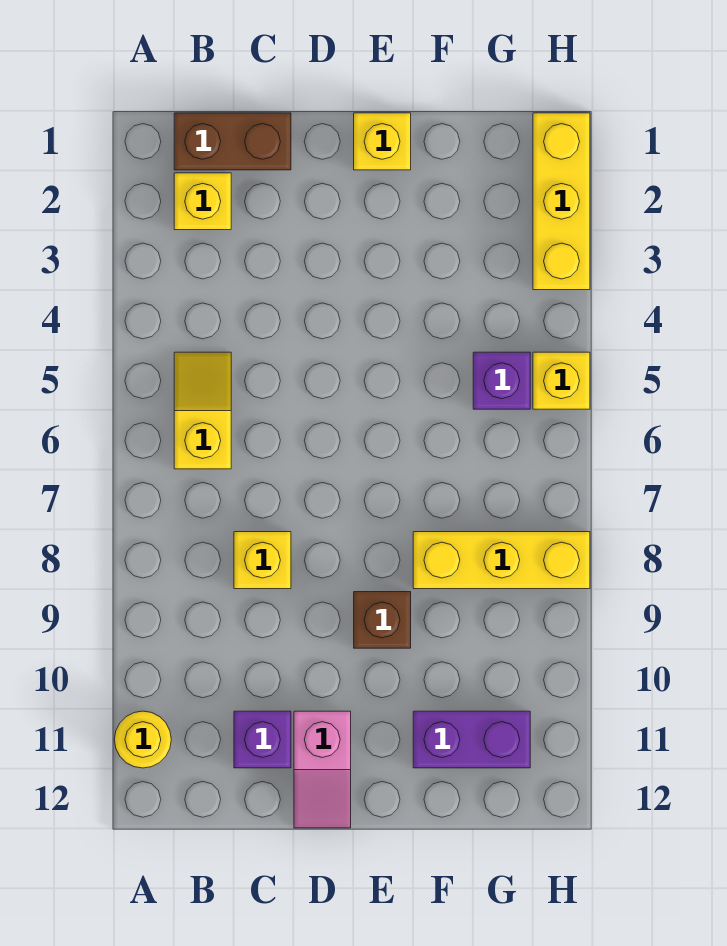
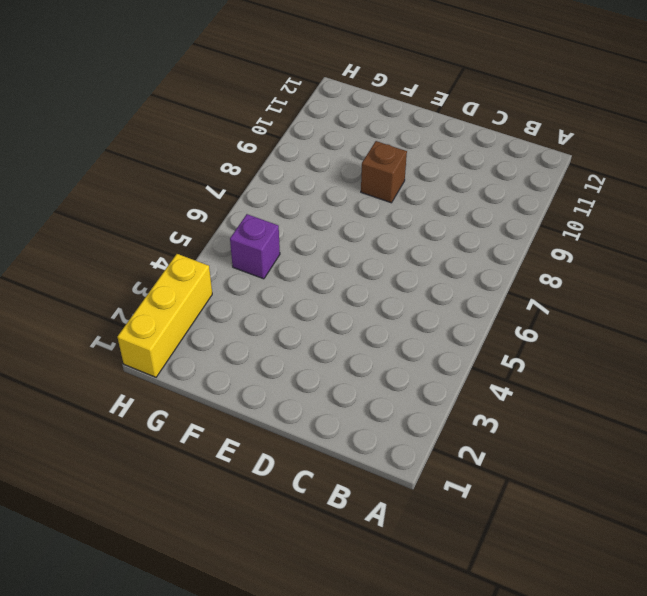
none -> yellow 1x1 round brick [114,711,171,768]
none -> brown 1x2 brick [174,113,291,170]
none -> yellow 1x1 brick [174,173,231,230]

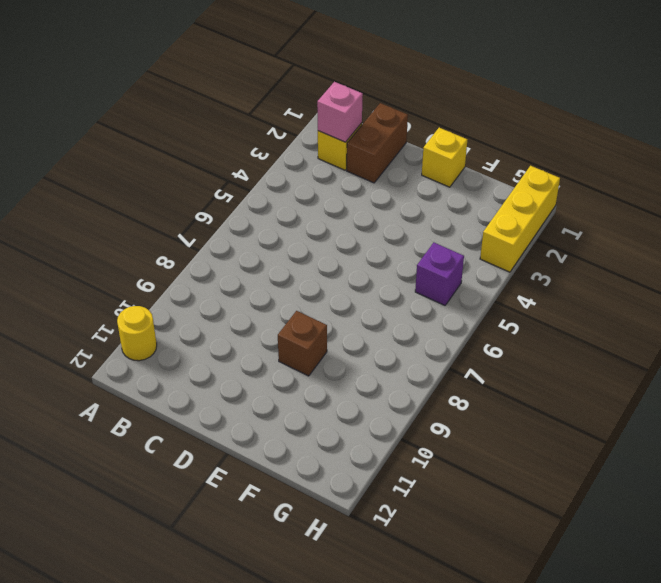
pink 1x1 brick [317,82,363,142] -> none
brown 1x2 brick [347,103,408,183] -> brown 1x2 brick turned to [174,113,291,170]
none -> yellow 1x2 slope [174,352,231,469]
none -> yellow 1x1 brick [234,532,291,589]
none -> purple 1x1 brick [234,711,291,768]

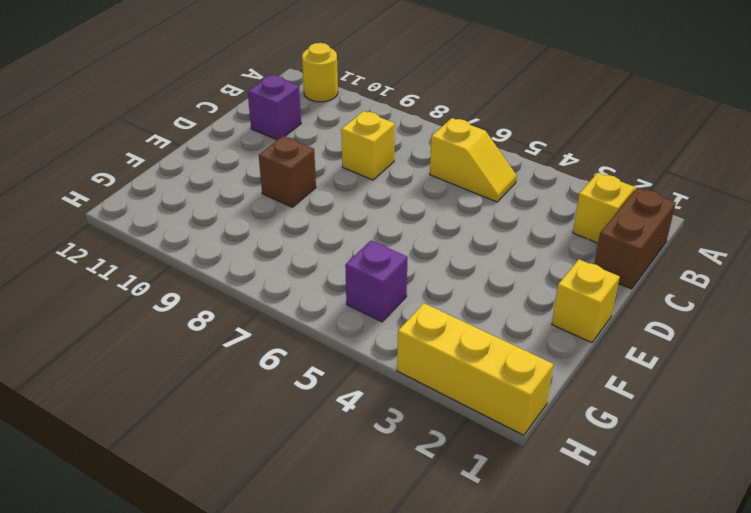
none -> pink 1x2 slope [294,711,351,828]
none -> yellow 1x3 brick [413,532,590,589]
none -> purple 1x2 brick [413,711,530,768]

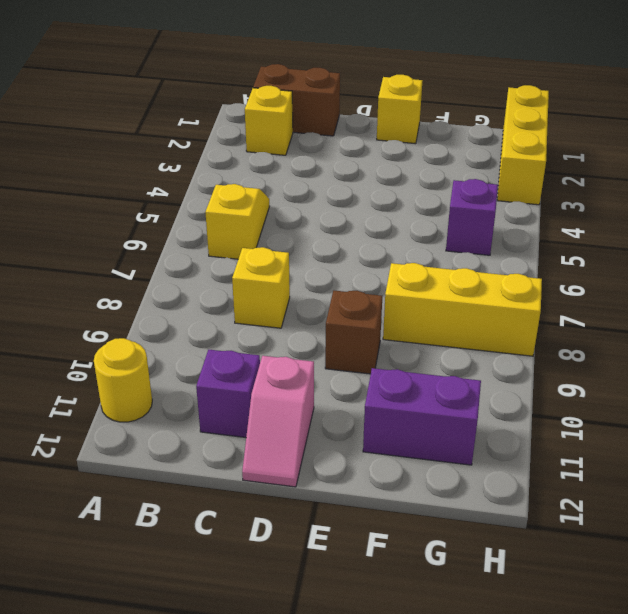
none -> yellow 1x1 brick [533,352,590,409]

